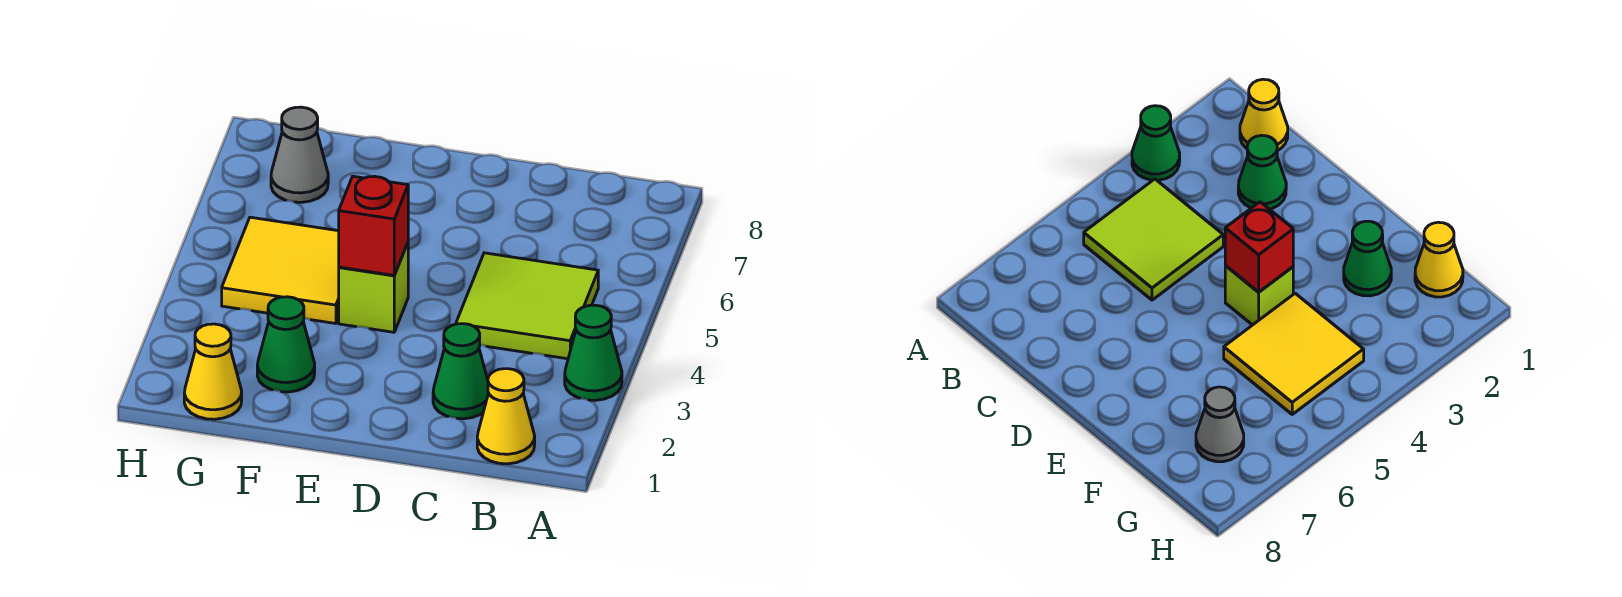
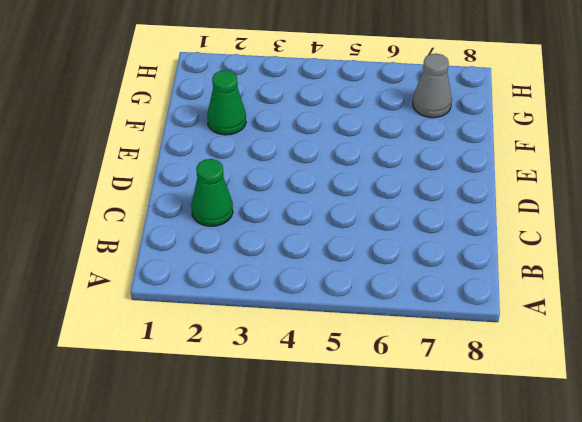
none -> green 1x1 cone [565,305,622,400]
none -> yellow 1x1 cone [477,369,535,464]

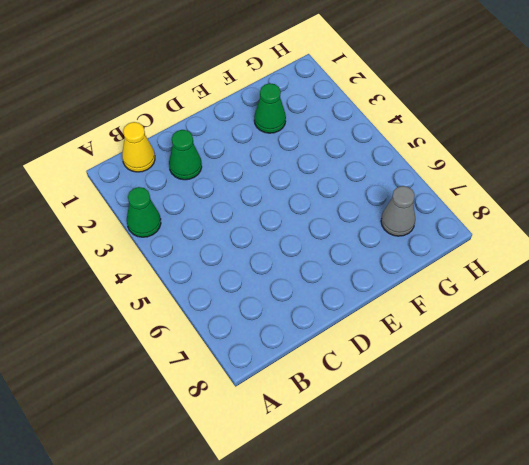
none -> lime 2x2 tile [456,253,598,359]
none -> lime 1x1 brick [339,243,408,332]

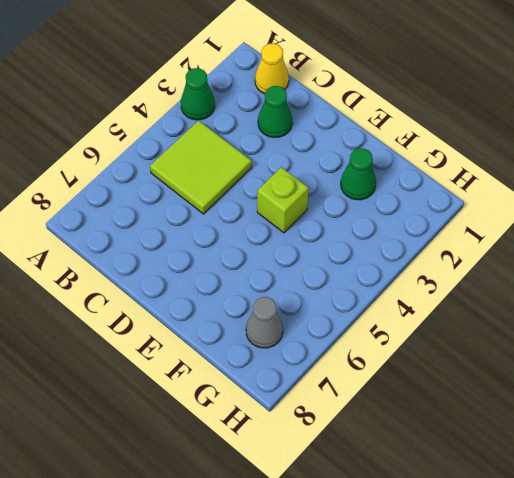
none -> yellow 2x2 tile [222,217,339,323]
none -> yellow 1x1 cone [184,324,242,419]

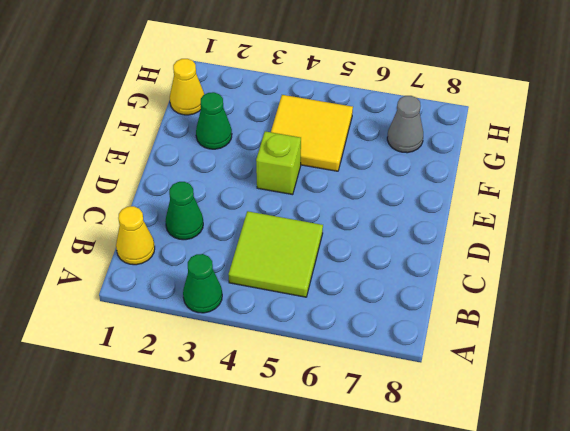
none -> red 1x1 brick [339,176,408,275]

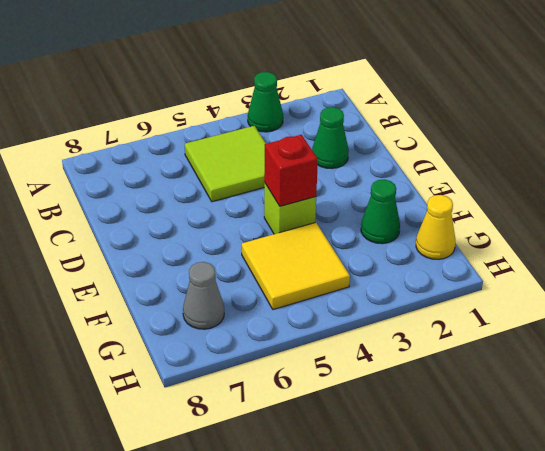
none -> yellow 1x1 cone [477,369,535,464]

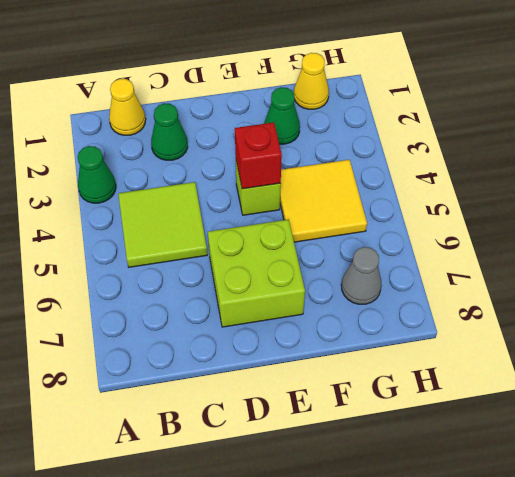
lime 2x2 brick [208,219,305,327] -> none

